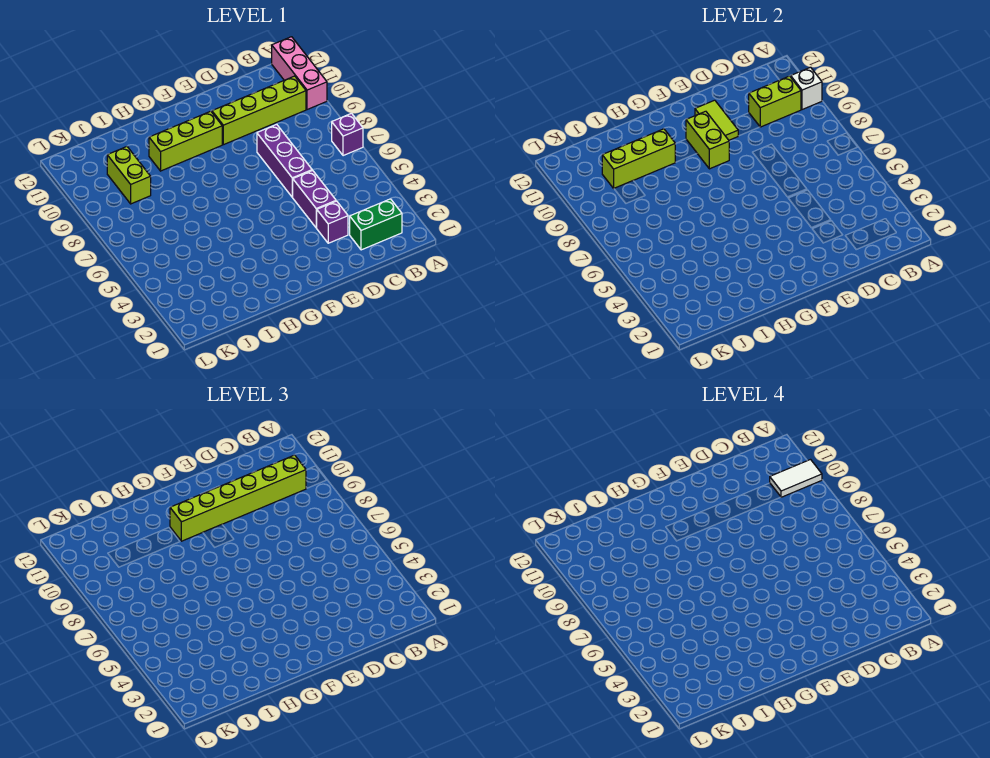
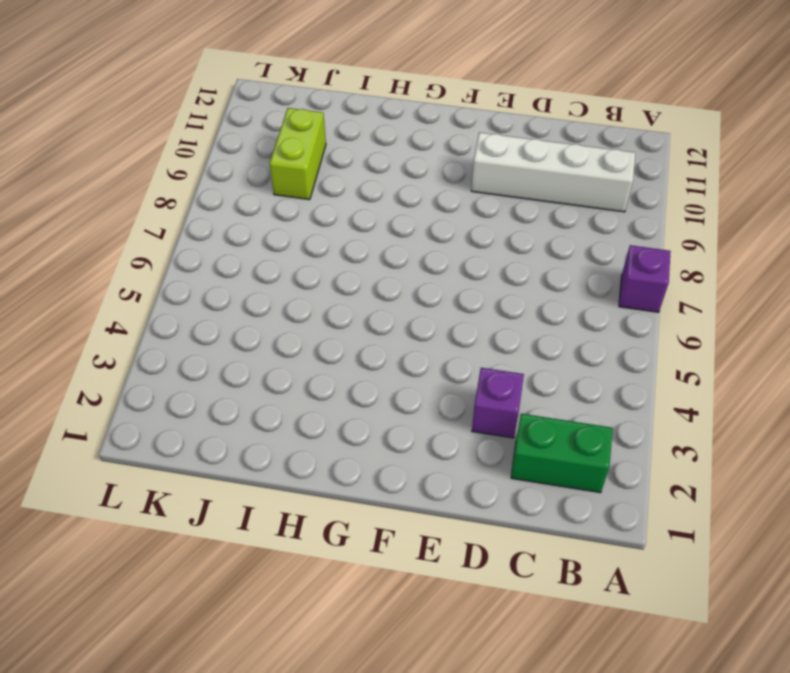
white 1x4 brick [471,132,635,212] -> lime 1x4 brick [212,76,306,145]
none -> pink 1x3 brick [272,37,327,110]
none -> purple 1x2 brick [293,170,336,228]
none -> purple 1x3 brick [257,124,312,197]

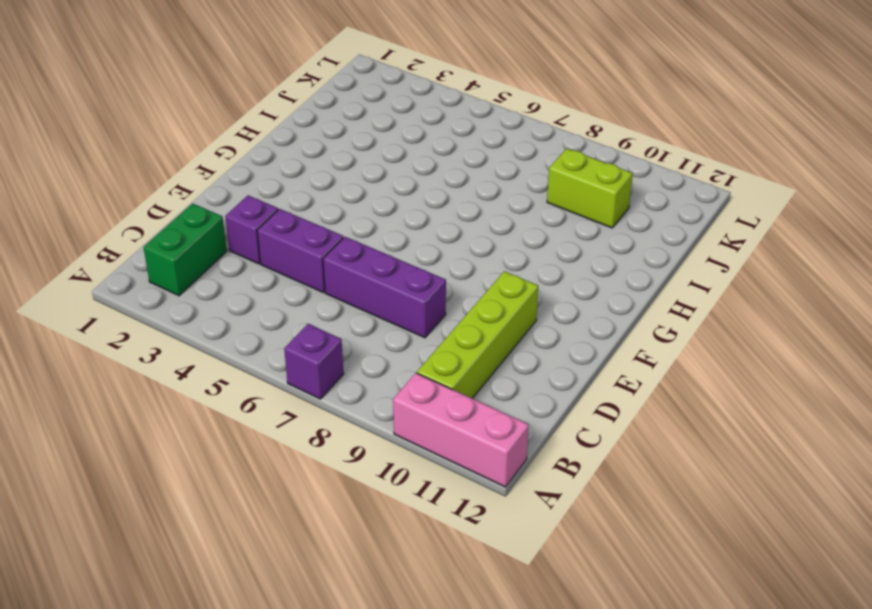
none -> lime 1x3 brick [149,111,222,171]
none -> white 1x1 brick [791,67,822,110]
none -> lime 1x2 brick [749,76,801,127]

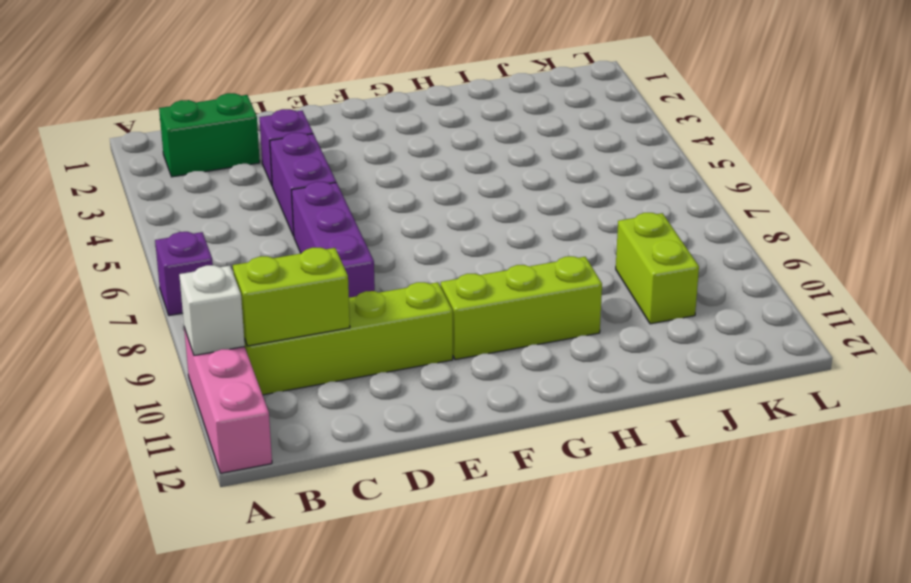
none -> lime 1x2 tile [695,100,738,140]
none -> lime 1x2 brick [686,111,729,169]
none -> lime 1x3 brick [602,129,675,188]

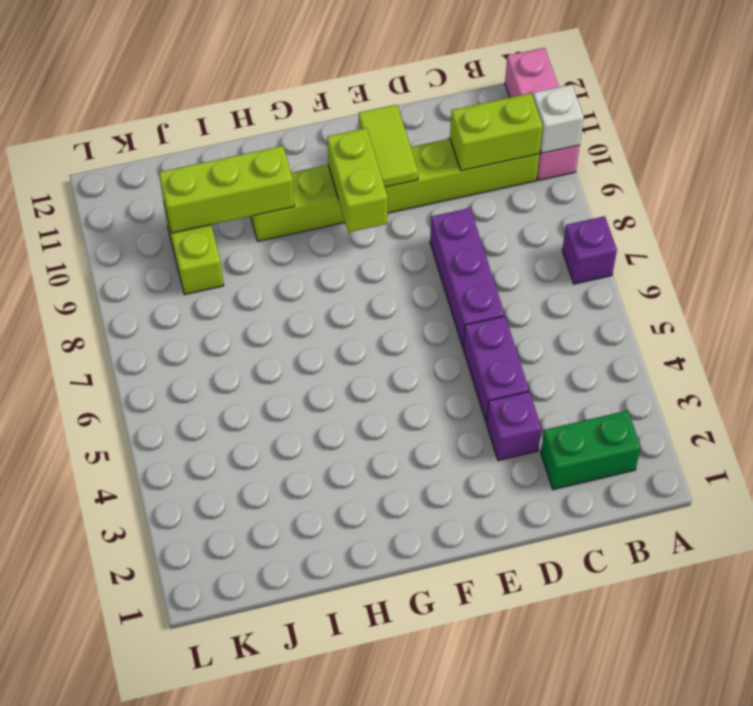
none -> lime 1x6 brick [170,455,306,541]
none -> white 1x2 tile [770,460,822,497]

